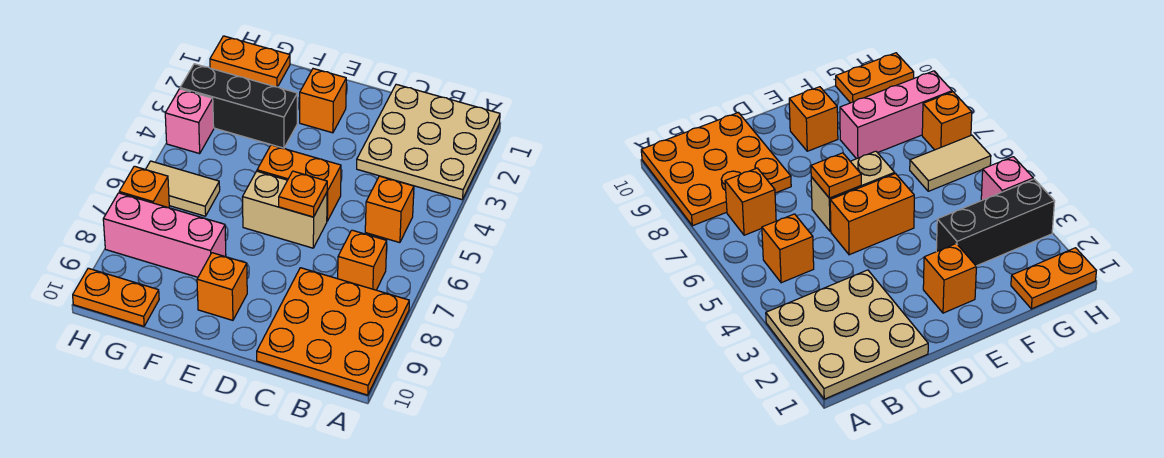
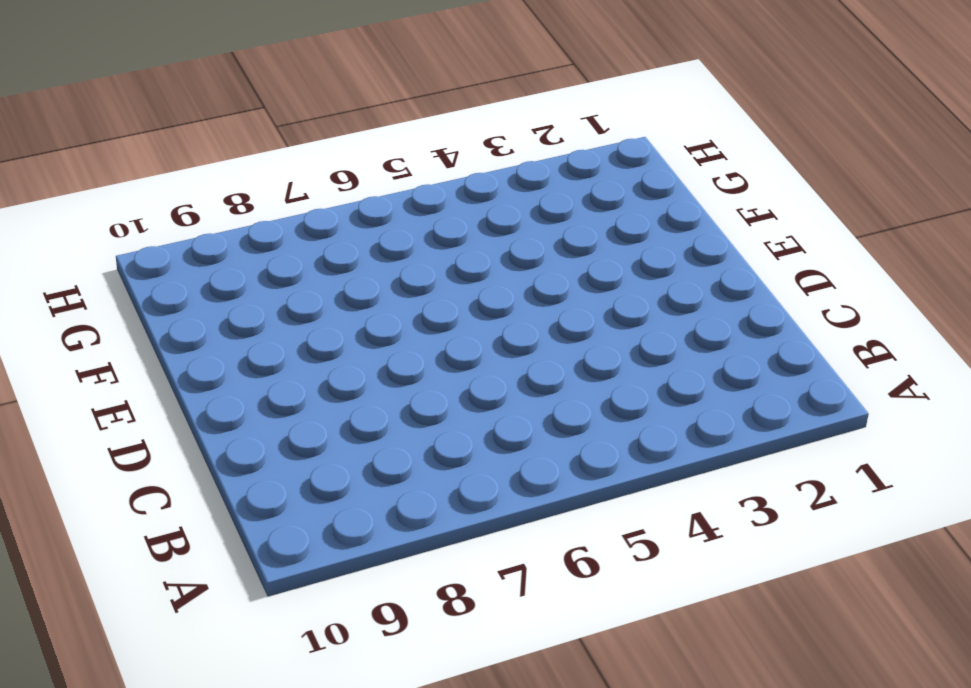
none -> tan 3x3 plate [357,84,500,200]
none -> orange 3x3 plate [257,268,409,395]
none -> orange 1x1 brick [365,176,414,243]

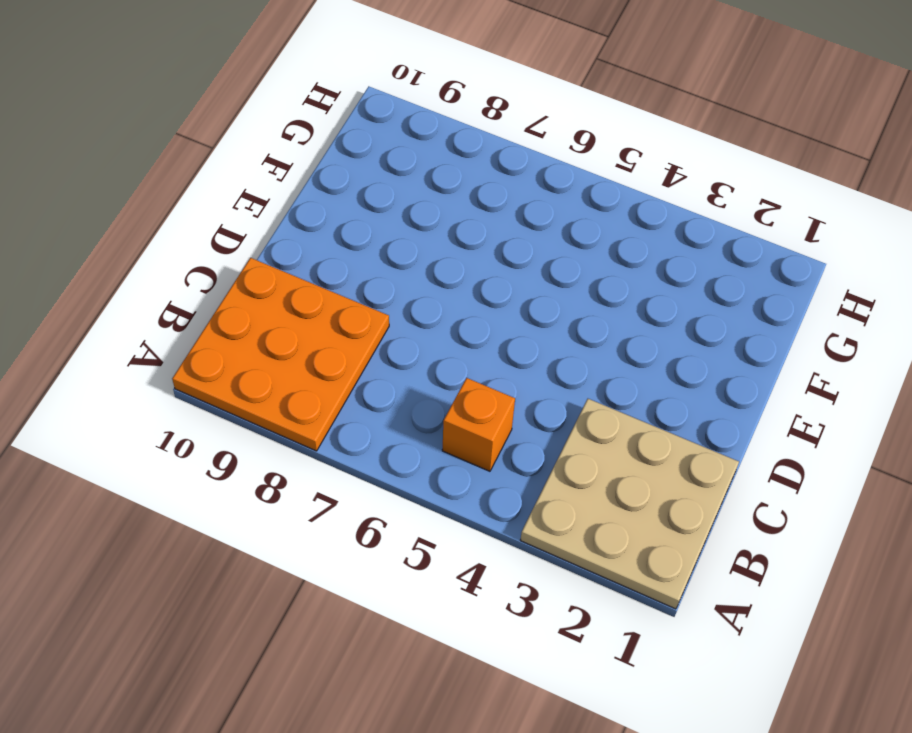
none -> orange 1x1 brick [338,230,387,290]
none -> orange 1x2 brick [257,145,341,221]
none -> tan 1x2 brick [242,171,327,248]

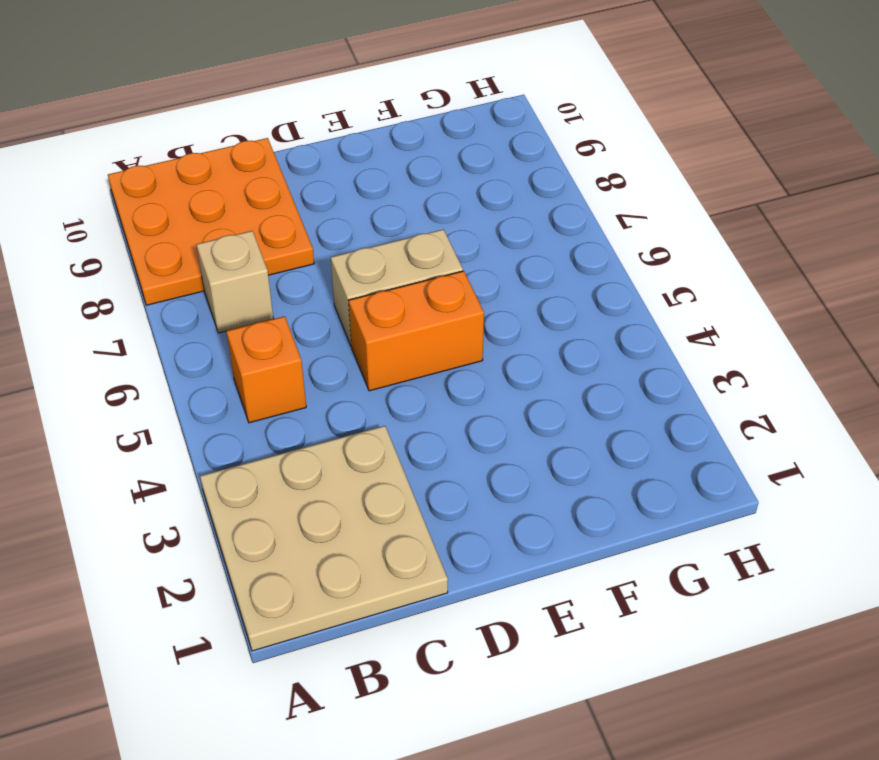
tan 1x1 brick [196,231,274,333] -> orange 1x1 brick [338,230,387,290]
none -> orange 1x1 brick [300,69,346,133]
none -> orange 1x1 brick [197,253,247,320]
none -> black 1x3 brick [180,64,297,148]

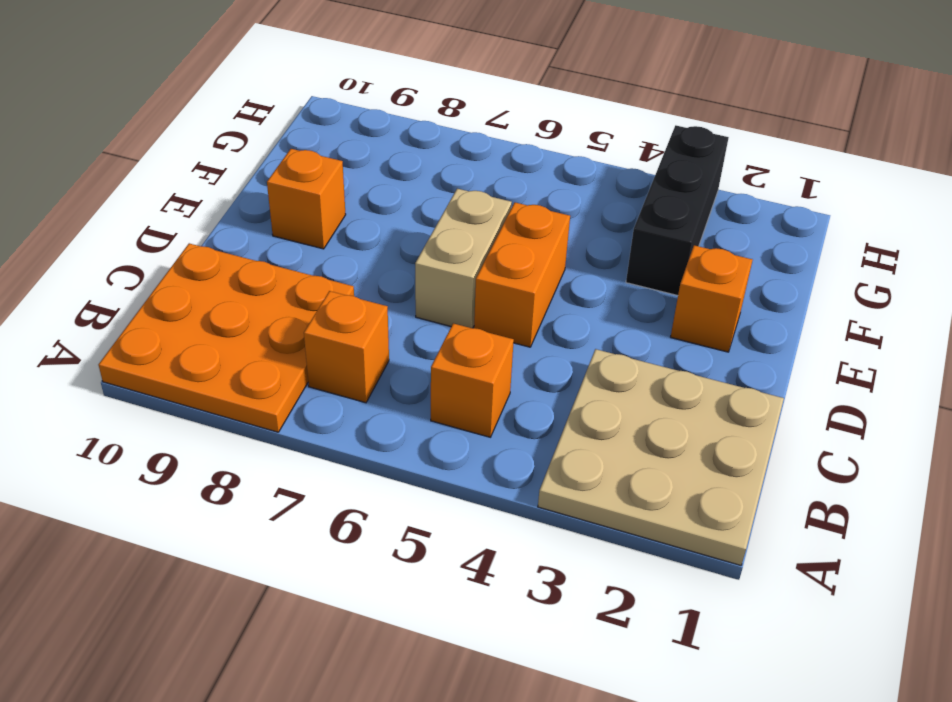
none -> pink 1x3 brick [103,193,226,277]
none -> orange 1x2 plate [210,36,290,87]
none -> tan 1x2 tile [146,161,220,216]

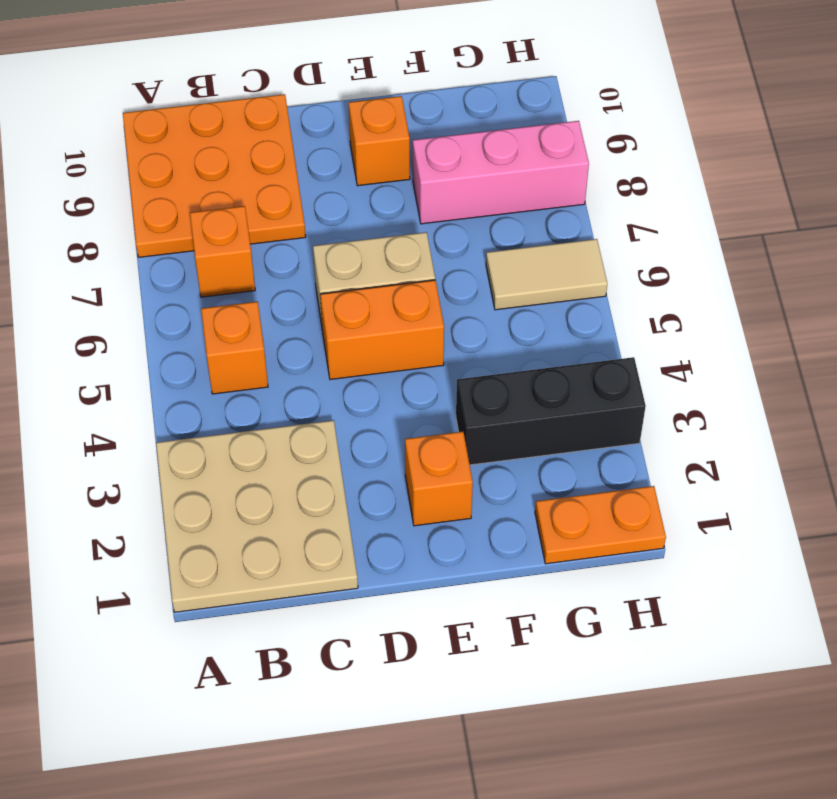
none -> orange 1x2 plate [73,268,159,326]
none -> pink 1x1 brick [165,89,214,154]
none -> orange 1x1 brick [119,166,169,208]

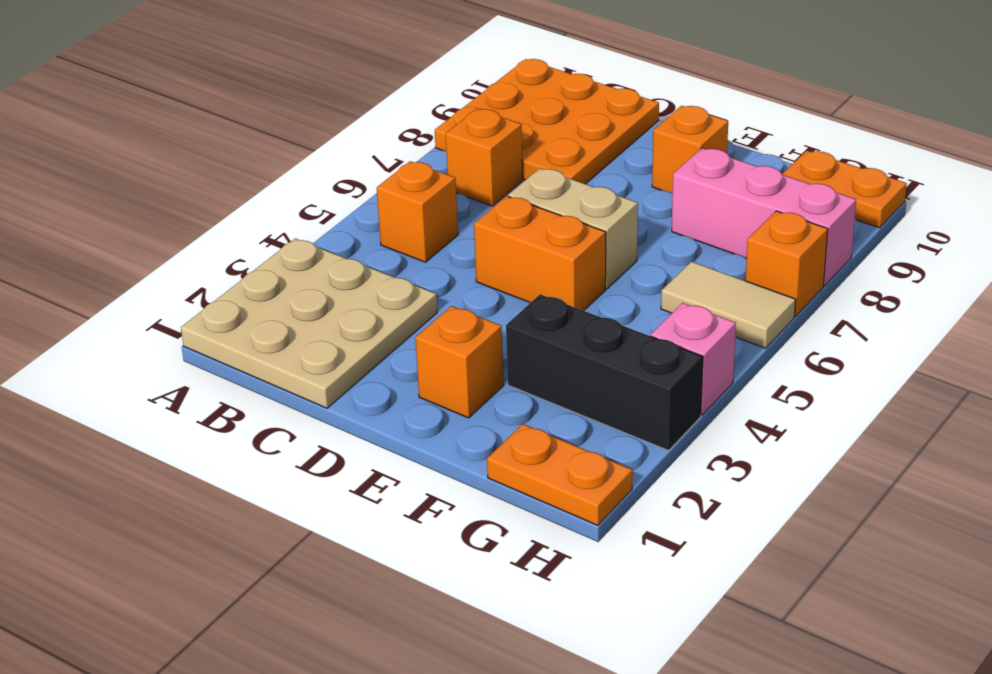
none -> orange 1x1 plate [279,171,328,217]

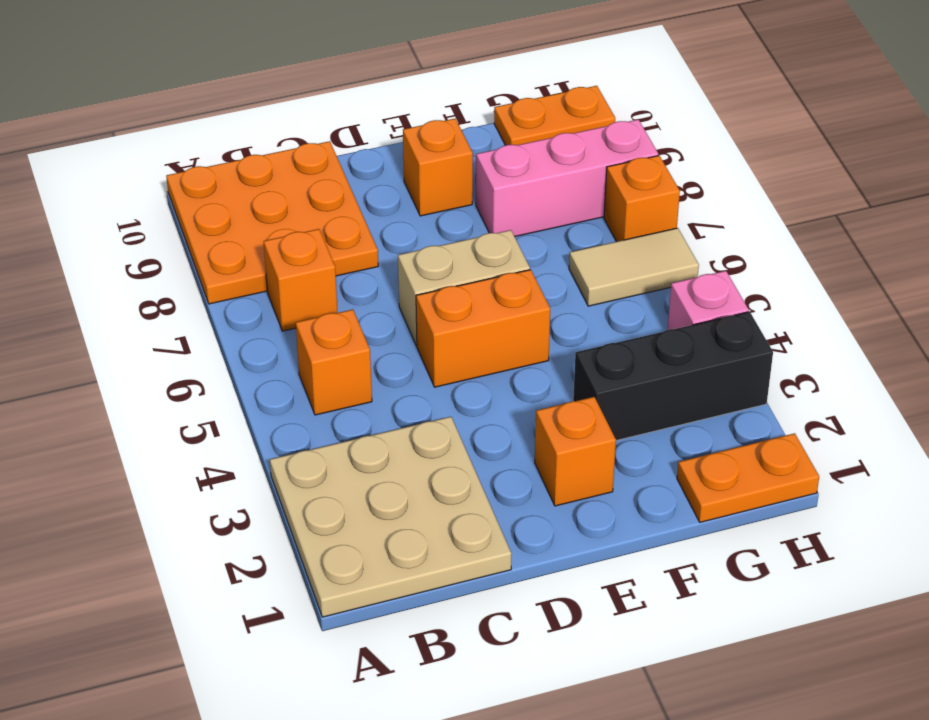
none -> orange 1x1 plate [279,171,328,217]

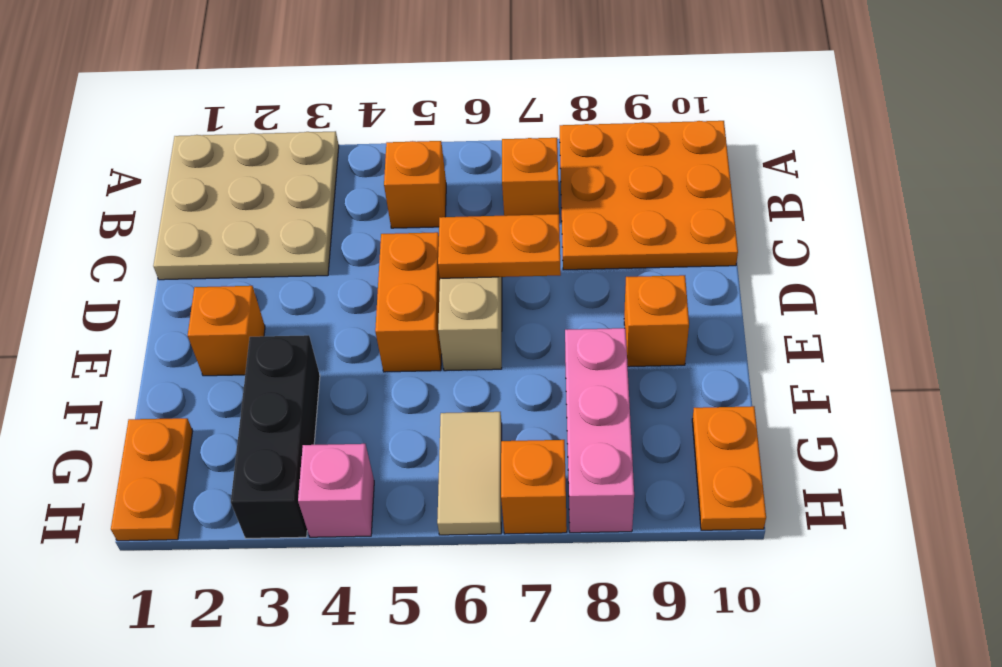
orange 1x2 plate [438,214,561,278] -> orange 1x1 plate [279,171,328,217]

